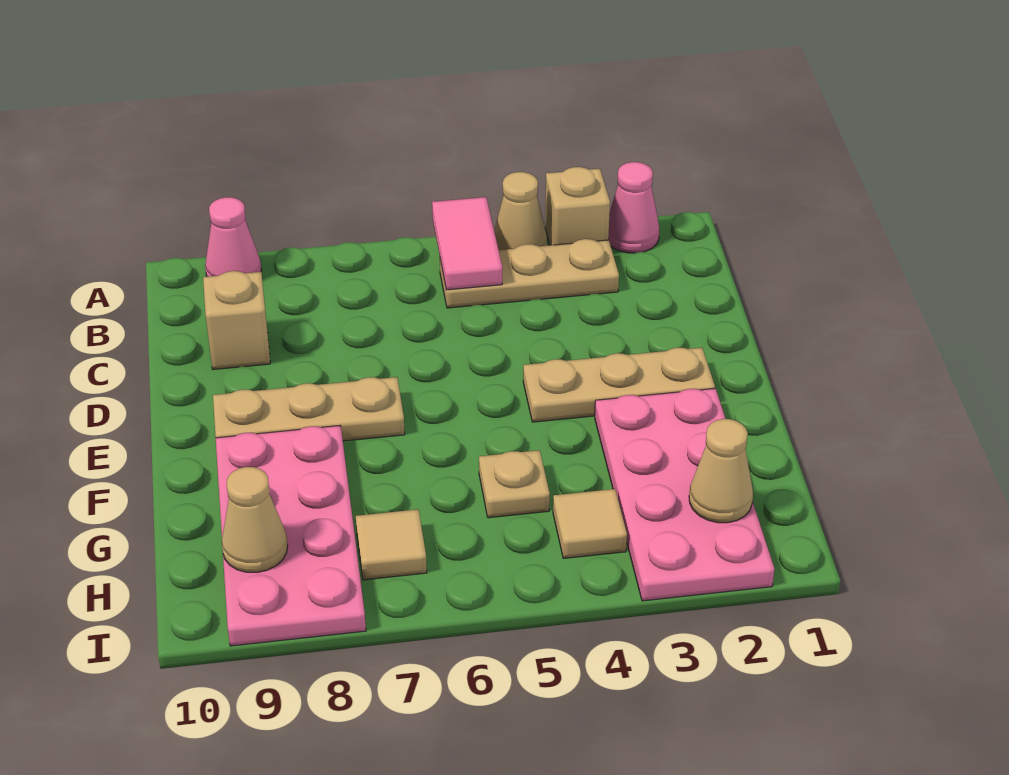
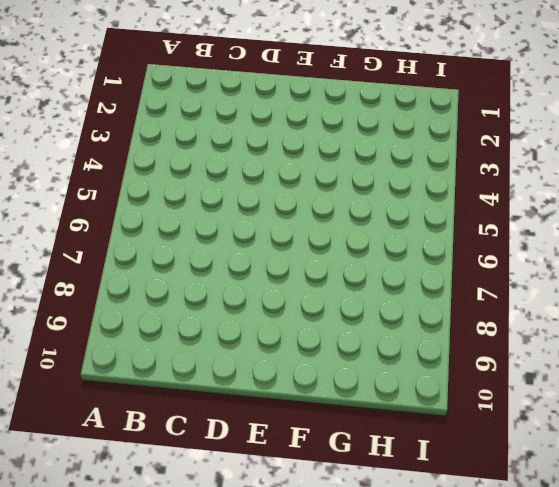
none -> pink 1x1 cone [608,162,659,253]
none -> tan 1x1 brick [545,167,610,245]
none -> tan 1x1 cone [494,172,547,250]

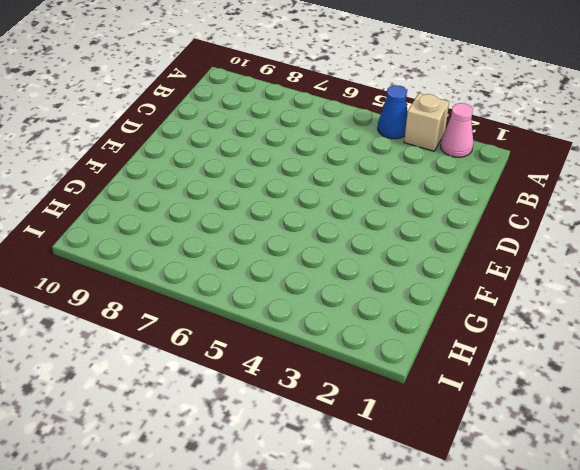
blue 1x1 cone [378,85,408,139] -> tan 1x1 cone [494,172,547,250]
none -> pink 1x1 cone [205,197,261,277]
none -> tan 1x3 plate [440,239,619,308]
none -> tan 1x1 brick [203,271,270,370]

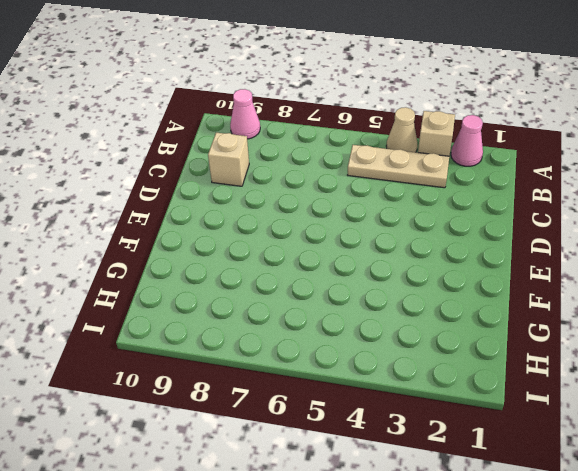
none -> tan 1x3 plate [523,348,715,422]
none -> tan 1x3 plate [213,377,405,441]
none -> pink 2x4 plate [595,388,774,601]

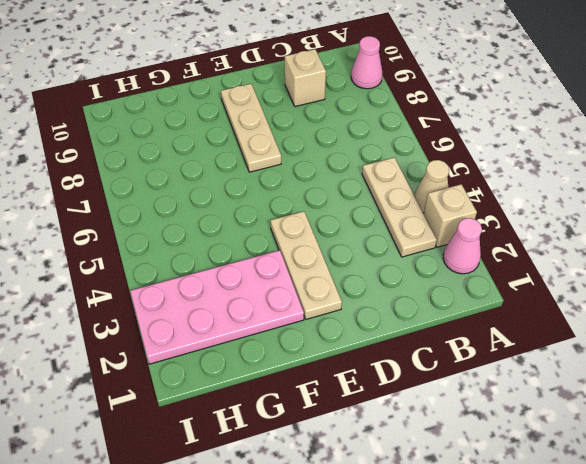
none -> pink 2x4 plate [216,426,366,646]
none -> tan 1x1 plate [479,450,550,518]
none -> tan 1x1 tile [553,489,627,558]

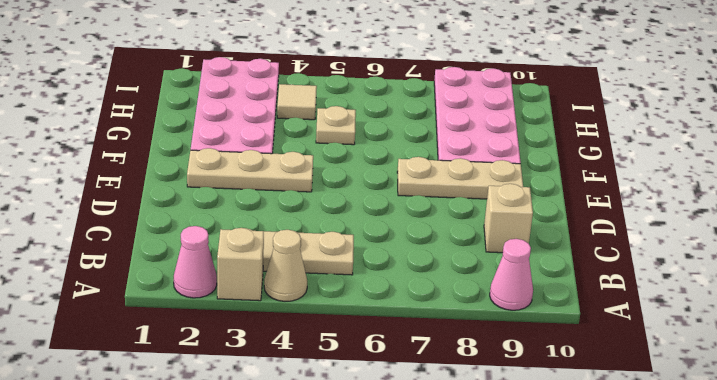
none -> tan 1x1 tile [356,509,427,580]
none -> pink 1x2 tile [432,197,502,290]
none -> tan 1x1 cone [689,419,753,523]

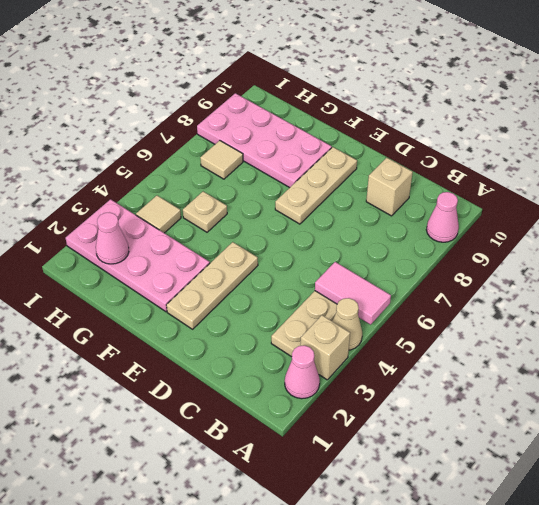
pink 1x1 cone [96,212,129,264] -> tan 1x1 cone [689,419,753,523]
none -> tan 1x1 cone [222,467,288,572]

